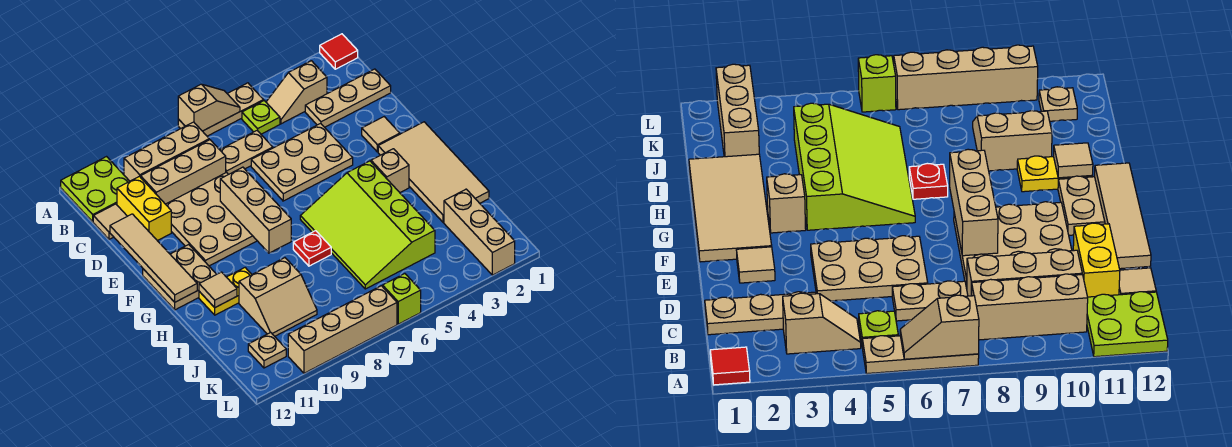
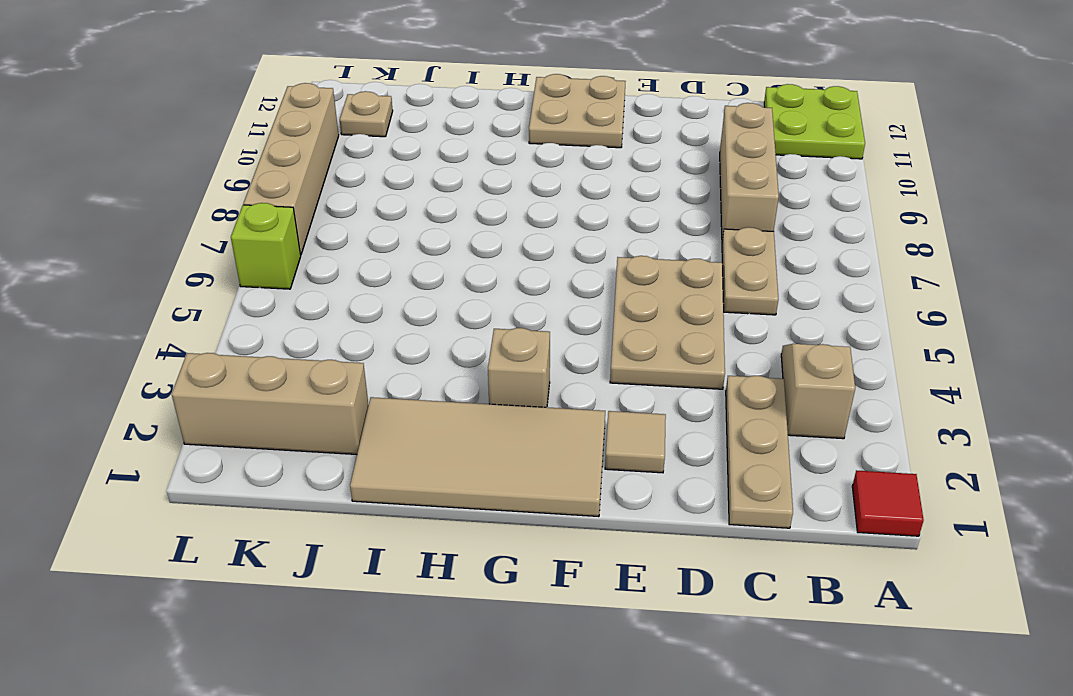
none -> tan 1x3 plate [178,83,264,136]
none -> lime 1x1 plate [242,101,280,134]
none -> tan 1x3 brick [124,122,209,181]

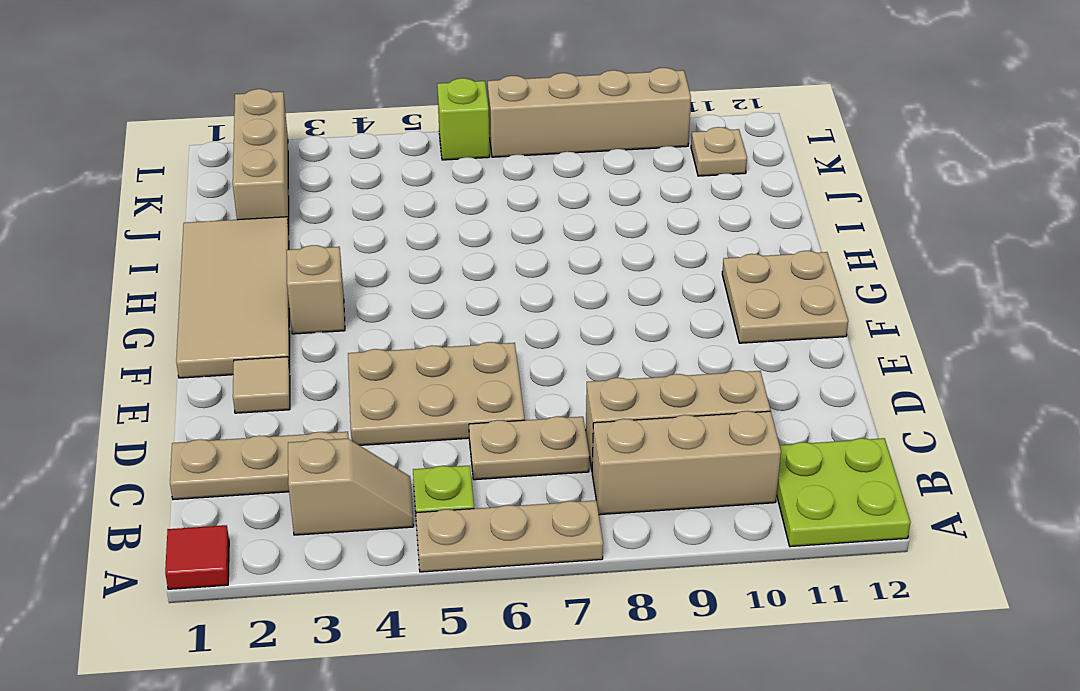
none -> yellow 1x2 brick [117,176,171,241]
none -> tan 1x1 tile [93,204,127,239]
none -> tan 3x3 plate [166,172,257,266]

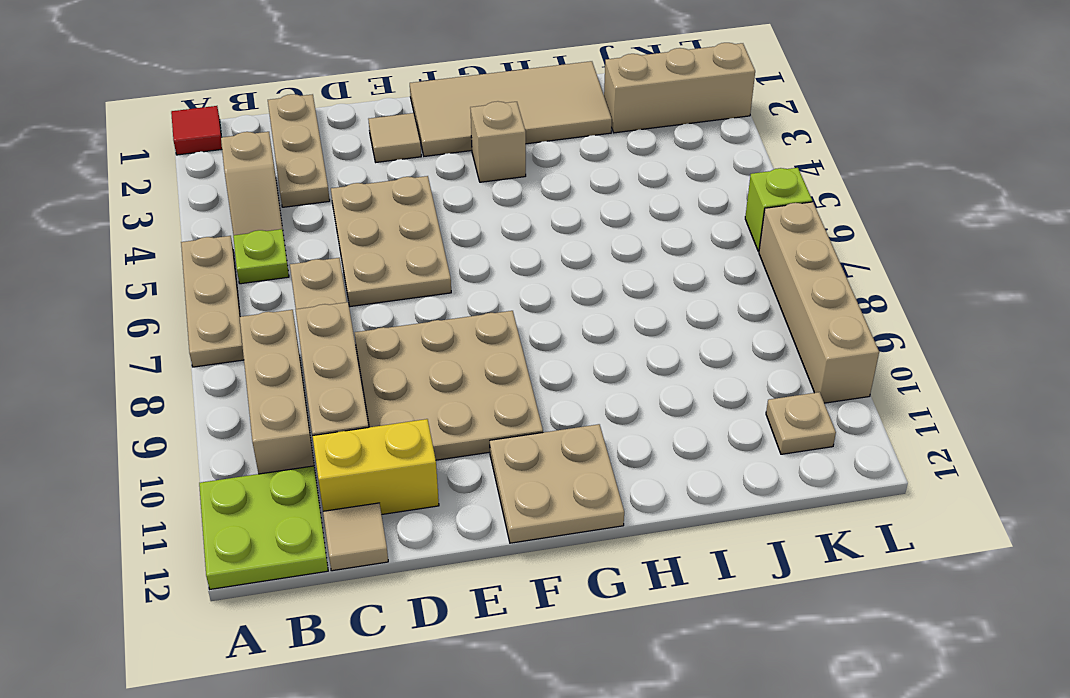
none -> lime 3x4 slope [300,161,435,289]
none -> red 1x1 plate [293,231,331,266]
none -> yellow 1x2 plate [199,268,252,315]

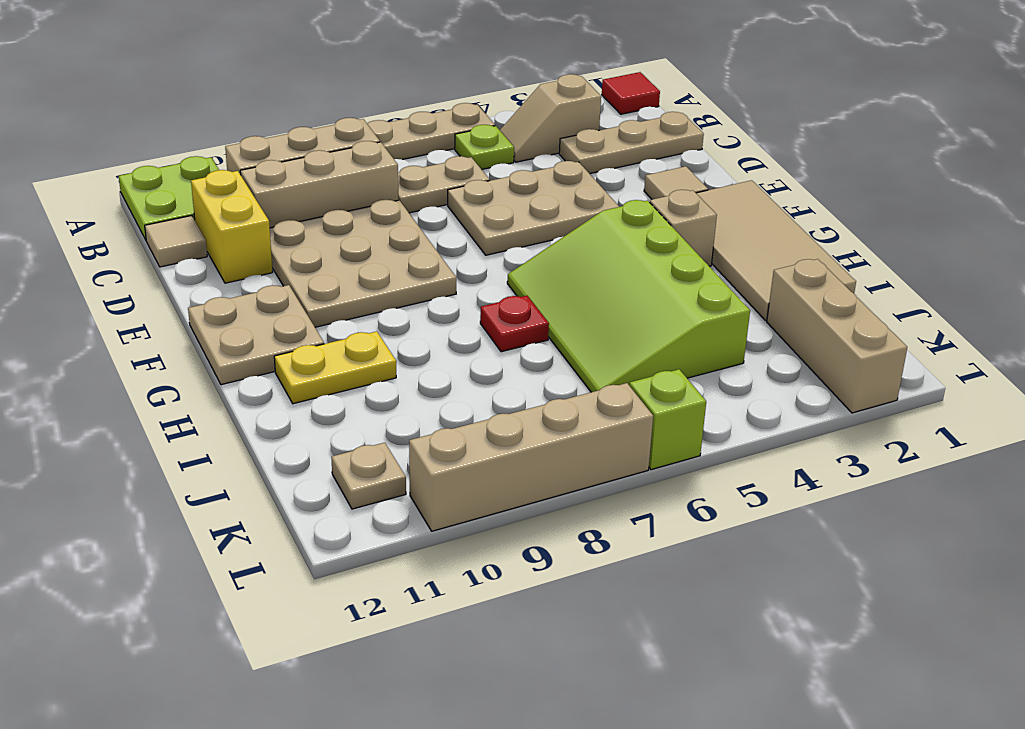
none -> tan 2x2 slope [239,258,317,336]
none -> tan 1x2 slope [178,84,240,131]
none -> tan 1x4 tile [110,214,197,302]

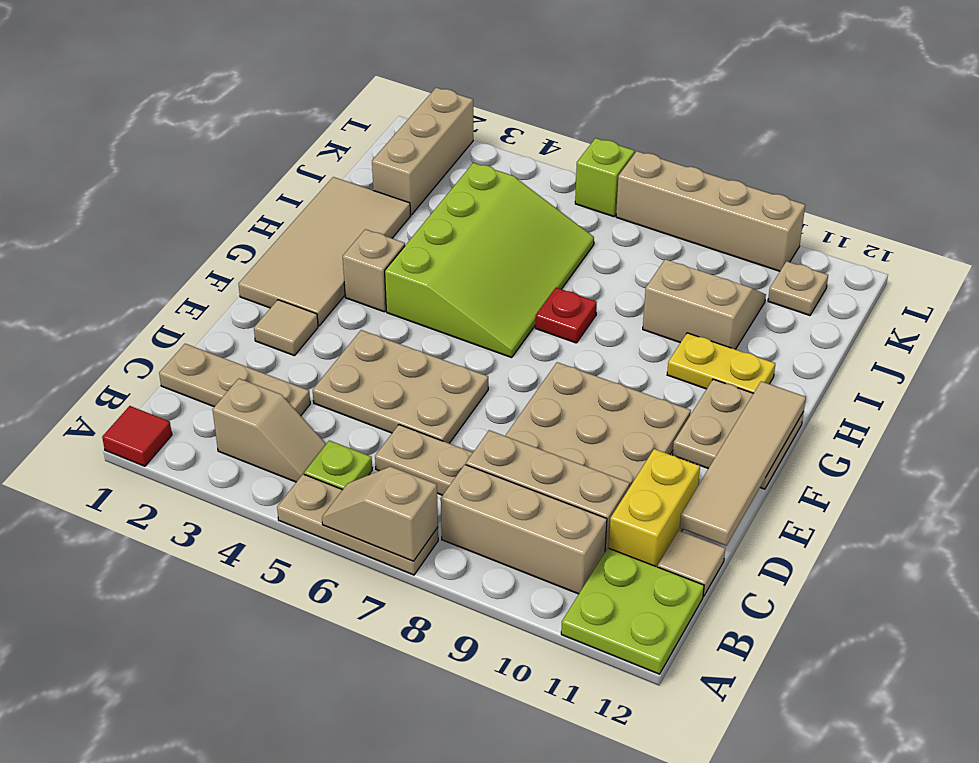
none -> tan 1x3 brick [220,167,291,253]
none -> tan 1x1 tile [199,272,237,307]

